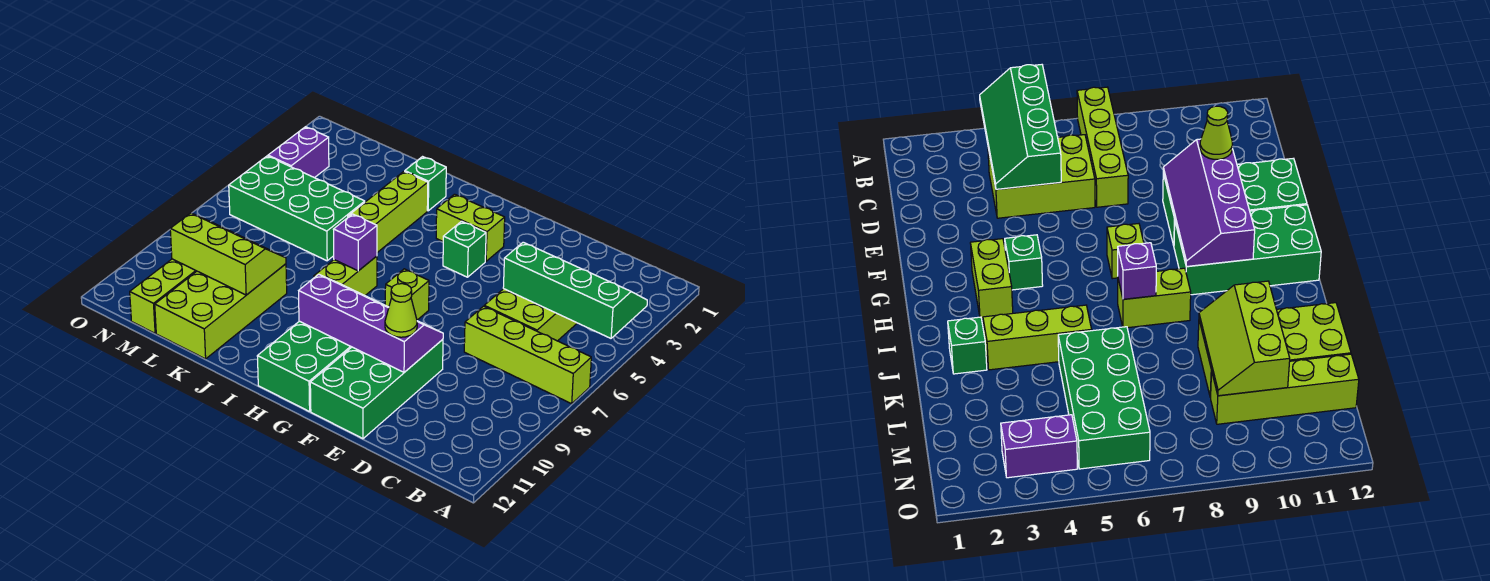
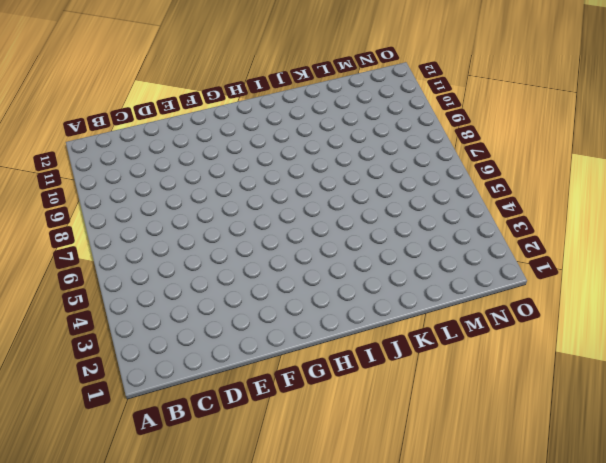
none -> lime 1x4 brick [464,306,591,404]
none -> lime 2x3 brick [484,289,577,341]
none -> green 2x4 brick [310,340,443,439]

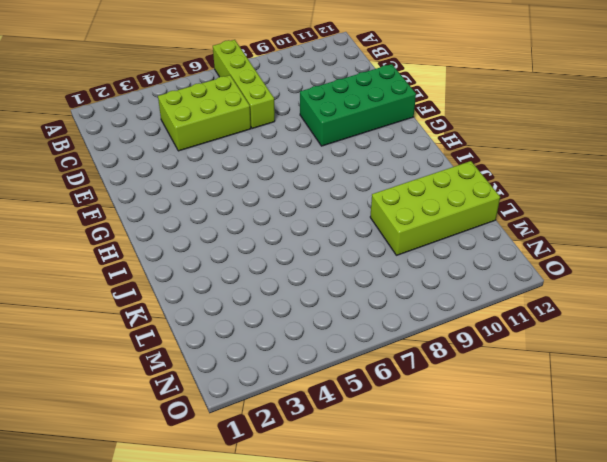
none -> lime 1x2 brick [436,194,505,261]
none -> green 1x1 brick [443,221,486,277]
none -> lime 1x1 brick [385,269,429,320]

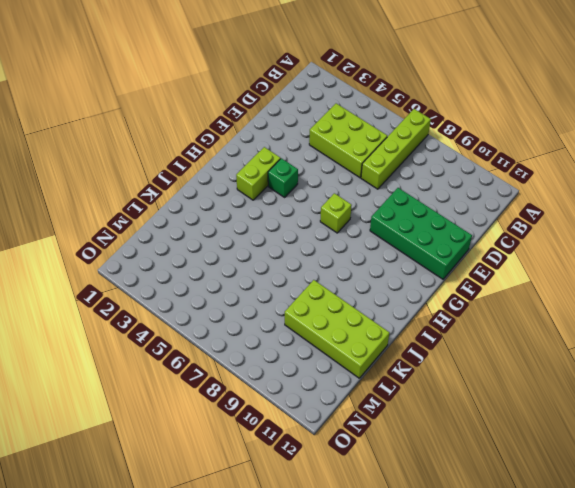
none -> green 2x4 brick [257,321,351,412]
none -> lime 1x2 brick [314,256,377,295]
none -> green 1x1 brick [405,157,446,211]

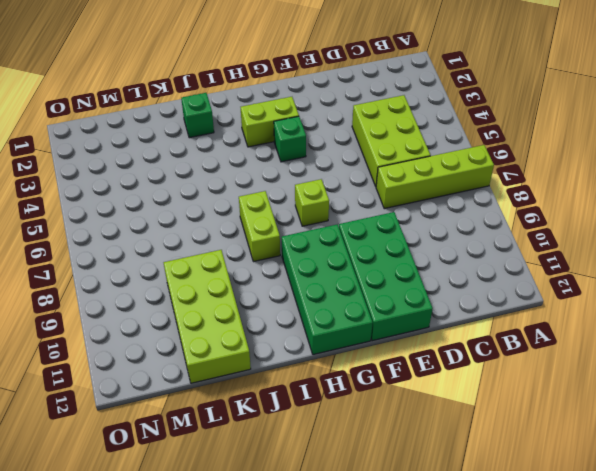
none -> lime 1x3 brick [348,171,428,253]
none -> green 2x4 brick [229,156,365,261]
none -> lime 1x4 brick [130,259,197,333]

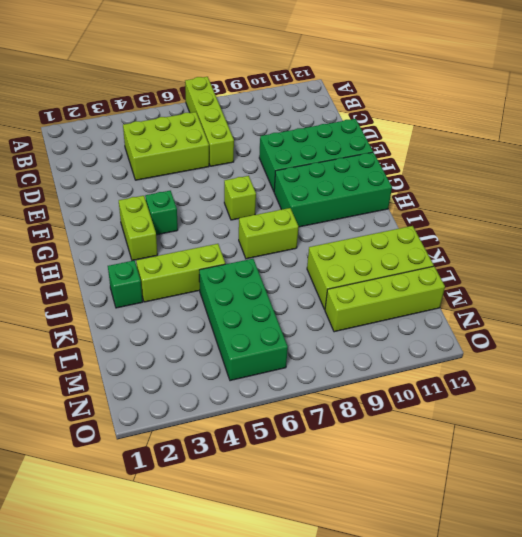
none -> purple 1x2 brick [268,127,329,178]
none -> green 2x4 slope [503,242,647,338]
none -> purple 2x4 slope [299,274,443,372]

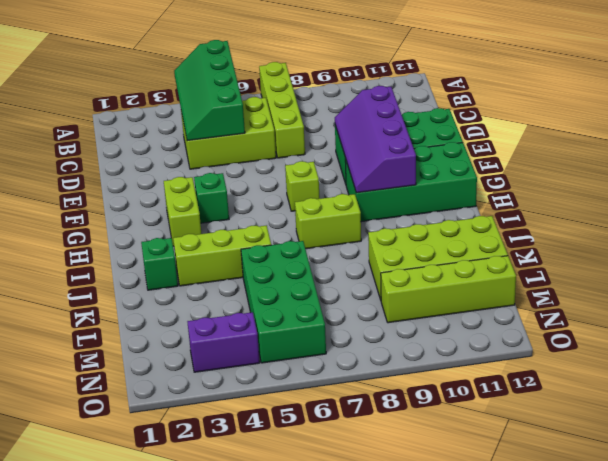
none -> purple 1x1 brick [333,214,377,271]
none -> lime 2x3 slope [170,213,286,295]
none -> lime 1x1 cone [385,284,417,337]

